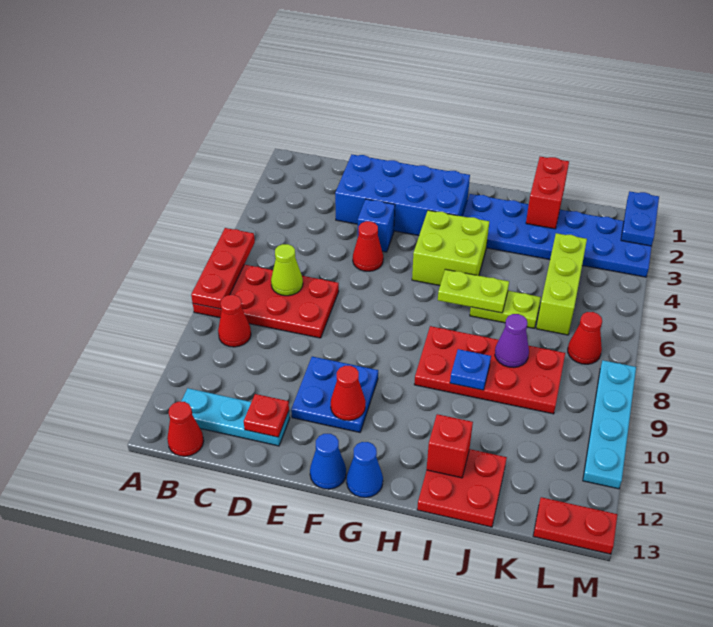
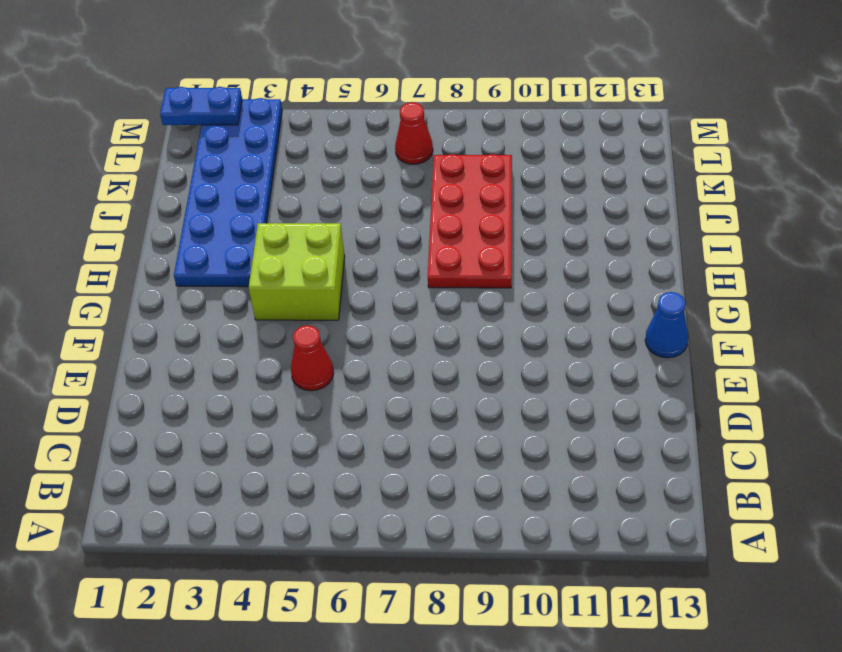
none -> red 2x4 plate [193,265,339,338]
none -> red 1x1 cone [218,295,251,347]
none -> cyan 1x3 plate [181,388,290,446]

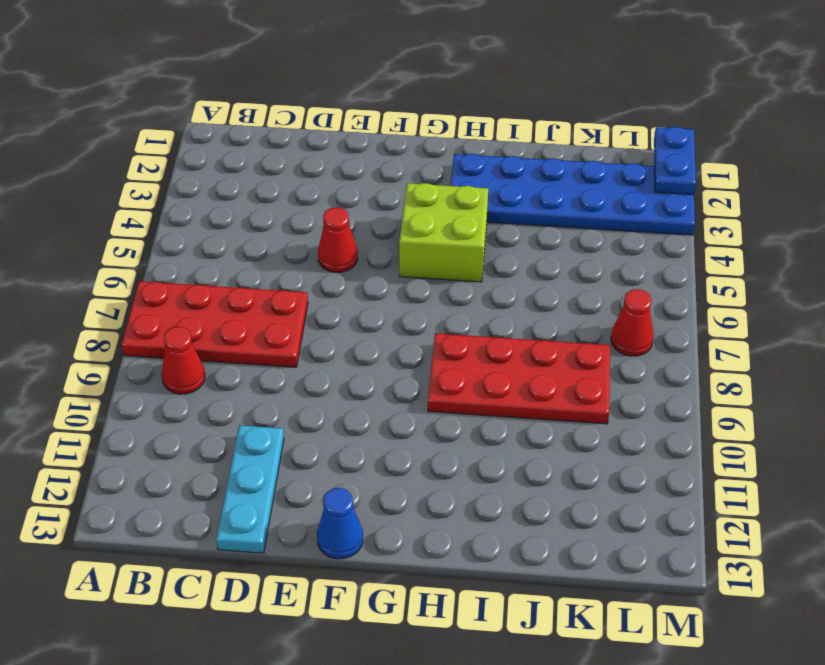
cyan 1x3 plate [216,425,284,553] -> cyan 1x3 plate turned to [181,388,290,446]
none -> red 1x1 cone [167,402,204,456]
none -> blue 2x4 brick [335,155,470,235]
none -> blue 1x1 brick [358,199,395,252]

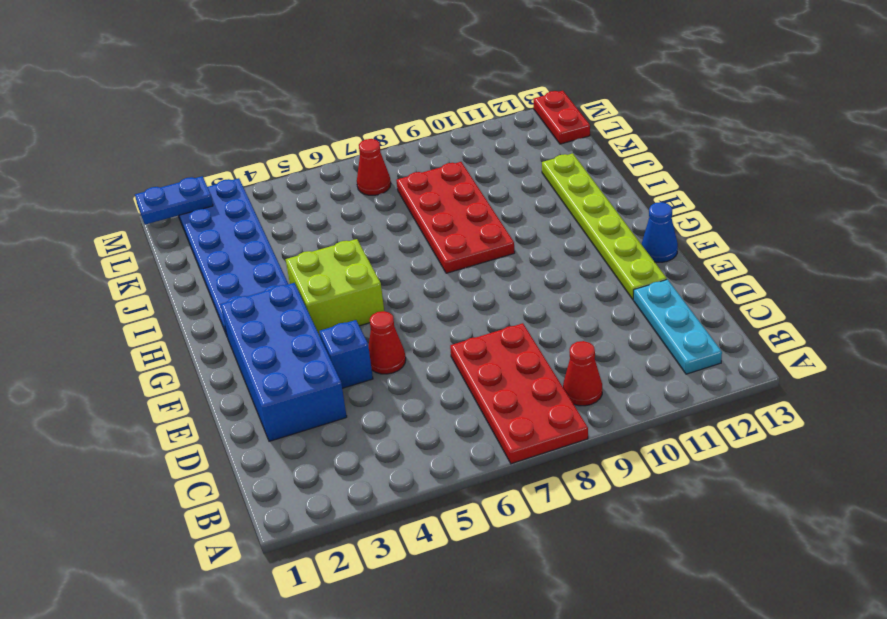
lime 1x6 plate [542,153,667,300] -> red 2x2 plate [417,449,507,527]
none -> red 1x1 cone [167,402,204,456]
none -> blue 2x2 plate [291,357,378,432]
none -> blue 1x1 cone [347,442,383,498]

